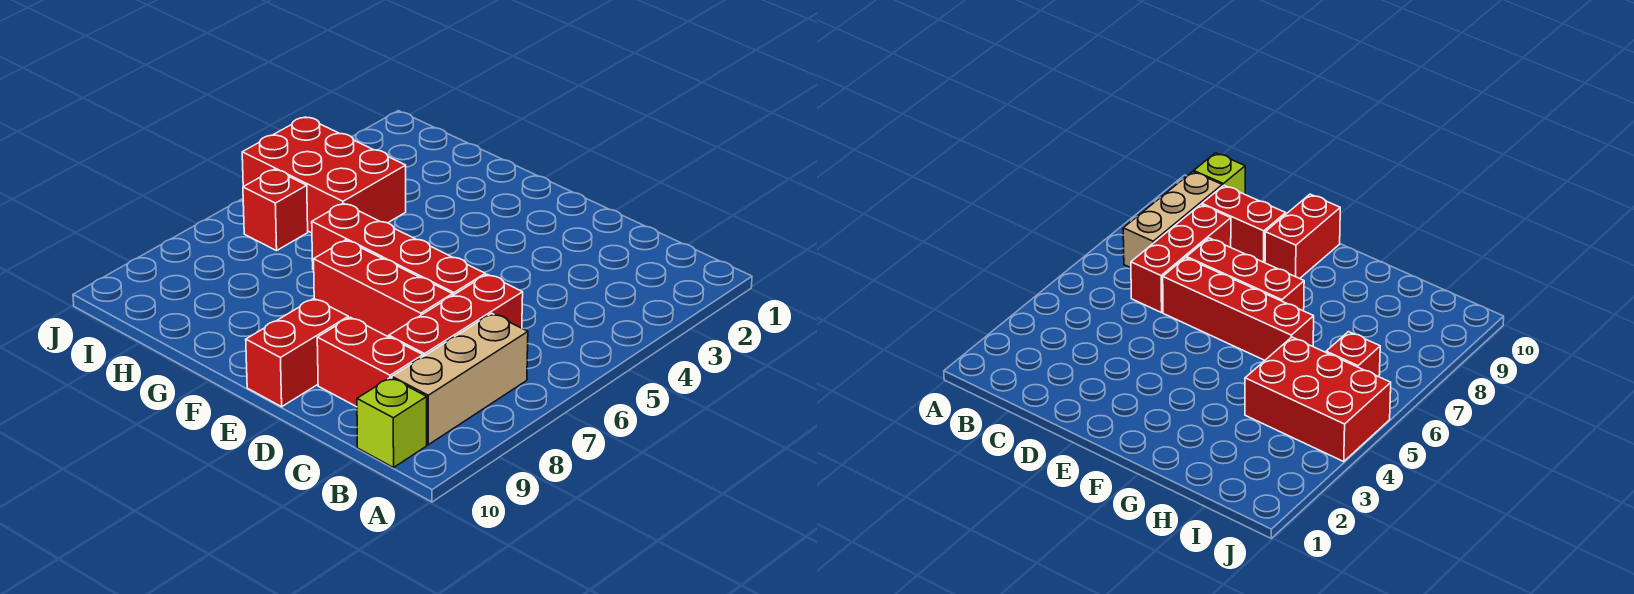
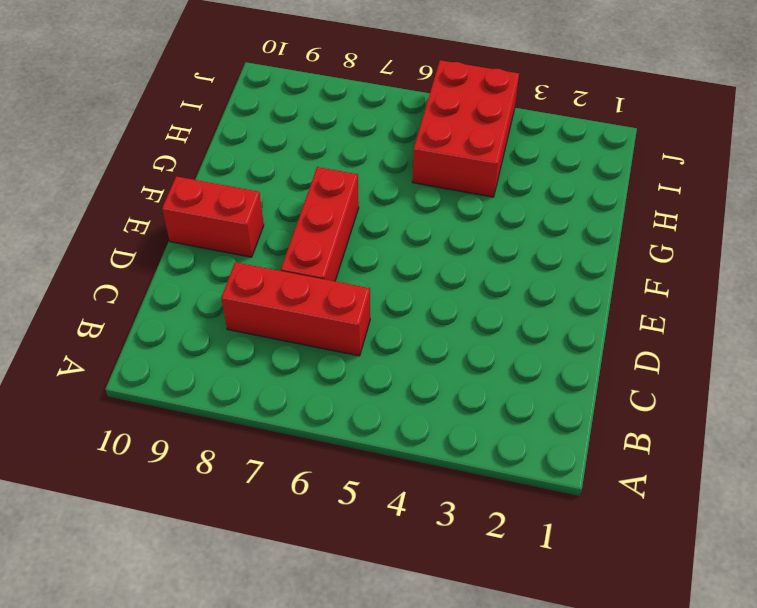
none -> tan 1x3 brick [392,313,528,445]
none -> lime 1x1 brick [357,378,427,468]

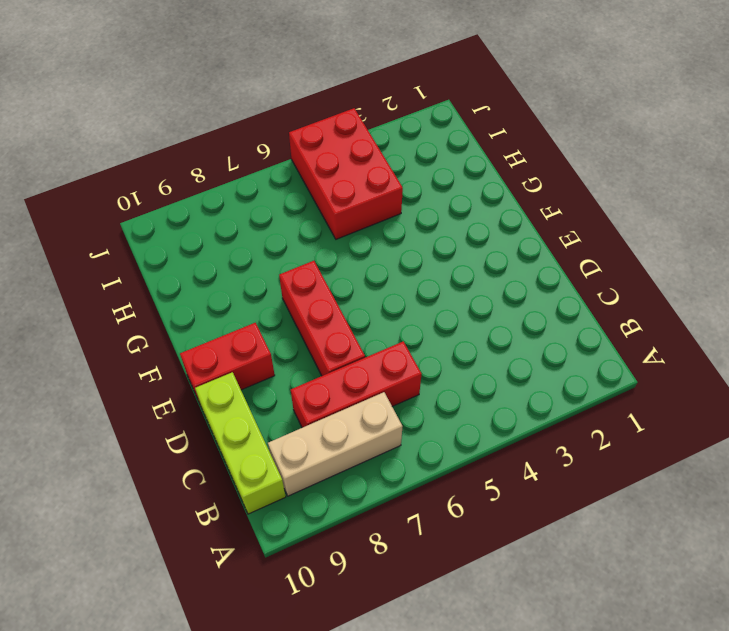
lime 1x3 brick [195,372,286,514] -> lime 1x1 brick [357,378,427,468]
none -> red 1x2 brick [317,317,423,407]
none -> red 1x4 brick [312,203,485,295]

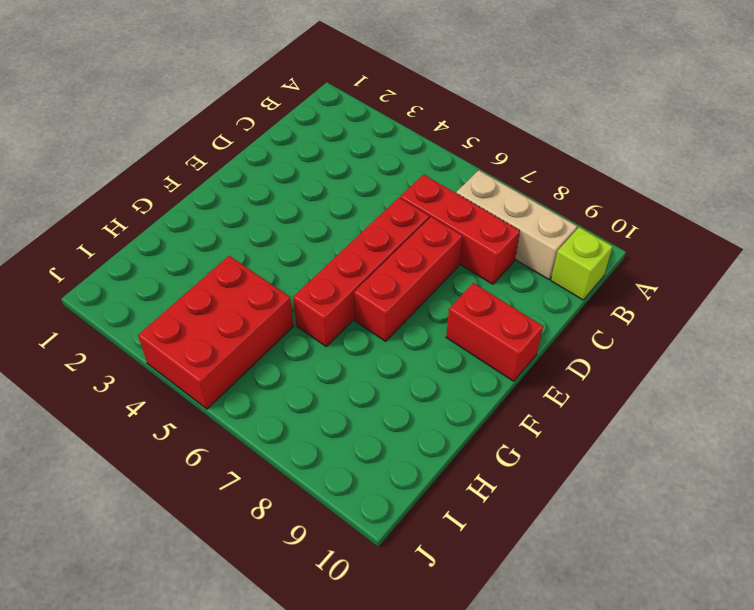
none -> red 1x2 brick [317,317,423,407]
none -> red 1x1 brick [243,169,308,251]

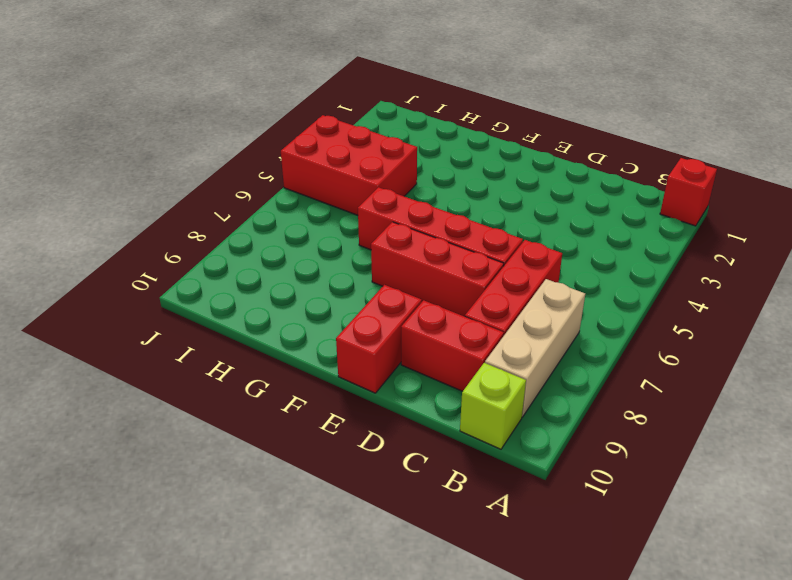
red 1x1 brick [660,158,717,226] -> red 1x1 brick moved to [243,169,308,251]

